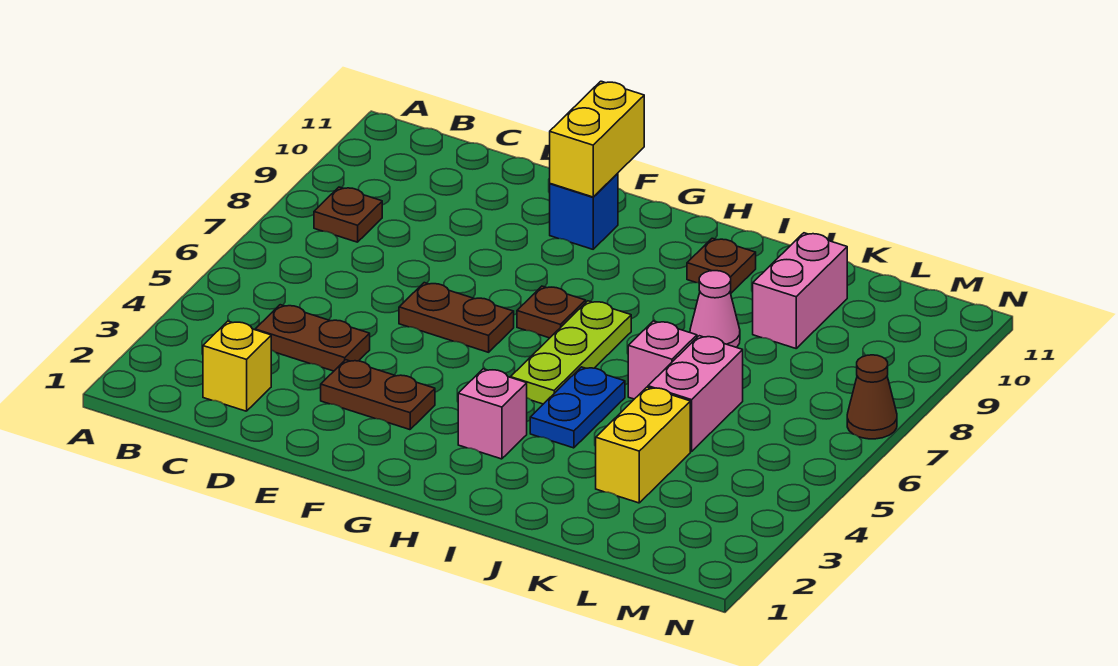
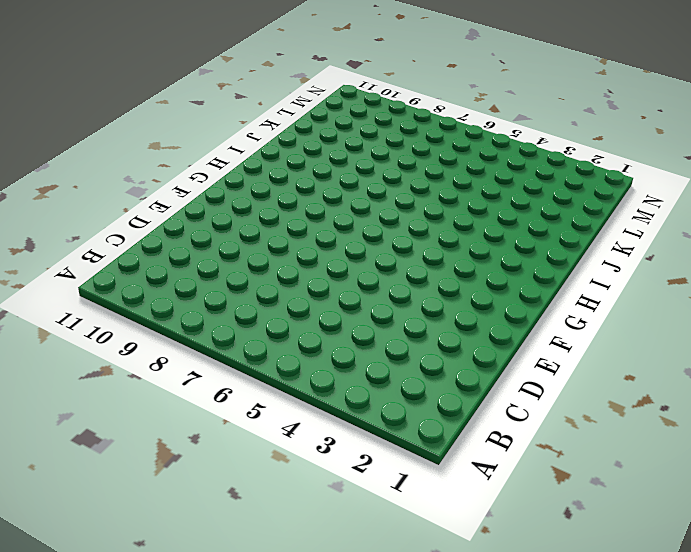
none -> brown 1x1 plate [314,187,382,242]
none -> yellow 1x1 brick [203,321,271,411]
none -> brown 1x2 plate [255,305,370,371]

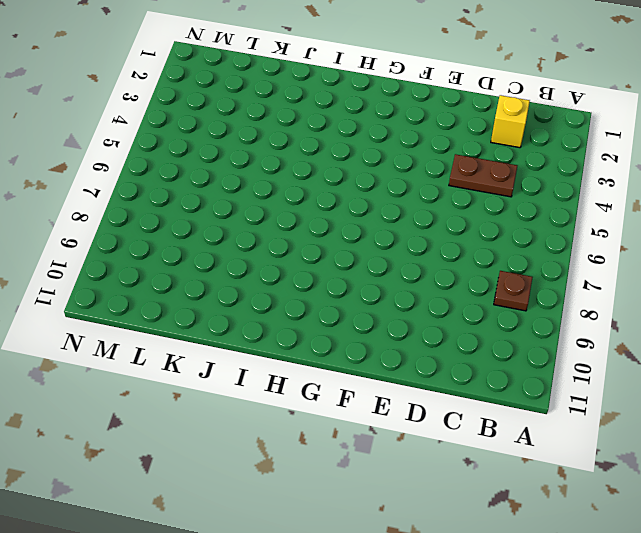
none -> brown 1x2 plate [321,360,435,430]
none -> brown 1x2 plate [399,283,514,352]
none -> blue 1x1 brick [550,173,618,249]

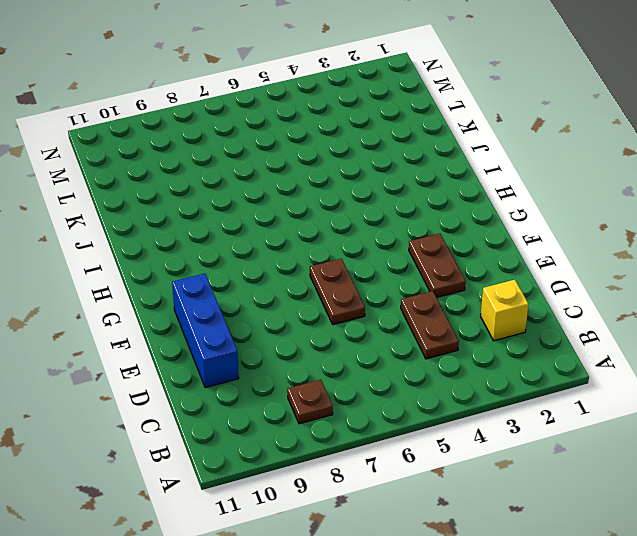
blue 1x3 brick [172,274,239,388] -> blue 1x1 brick [550,173,618,249]
none -> brown 1x1 plate [517,286,586,338]
none -> pink 1x1 brick [458,369,527,459]
none -> lime 1x3 plate [511,301,631,404]

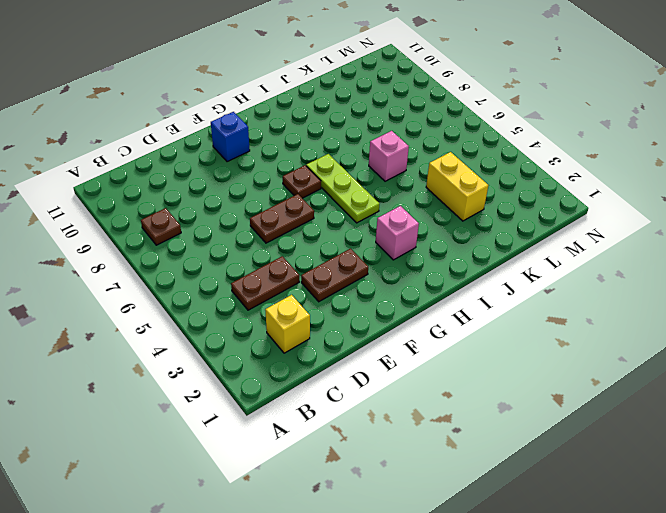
none -> blue 1x2 plate [530,367,625,448]
none -> brown 1x1 plate [687,238,756,293]
none -> pink 1x1 cone [690,271,740,348]

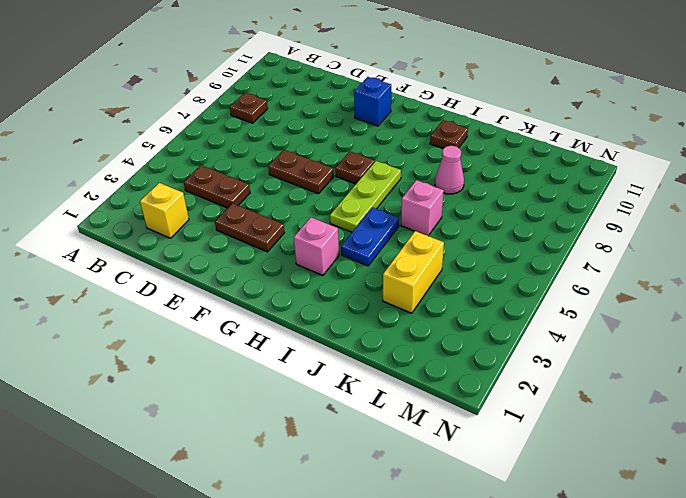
none -> pink 1x2 brick [648,336,743,451]
none -> pink 1x2 brick [753,233,847,348]
none -> brown 1x1 cone [847,355,897,439]

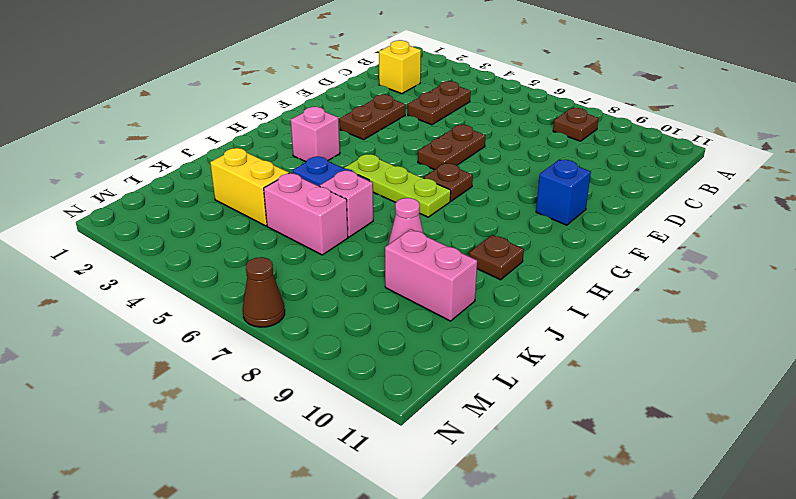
none -> yellow 1x2 brick [550,81,644,197]

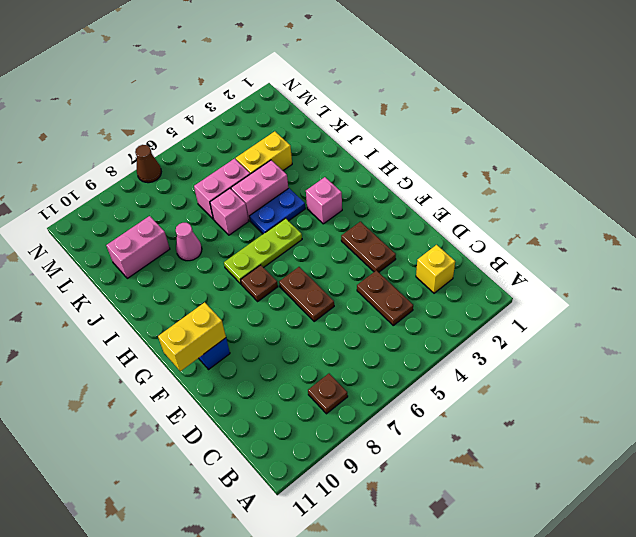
pink 1x2 brick [231,160,288,221] -> none
none -> brown 1x1 plate [687,238,756,293]

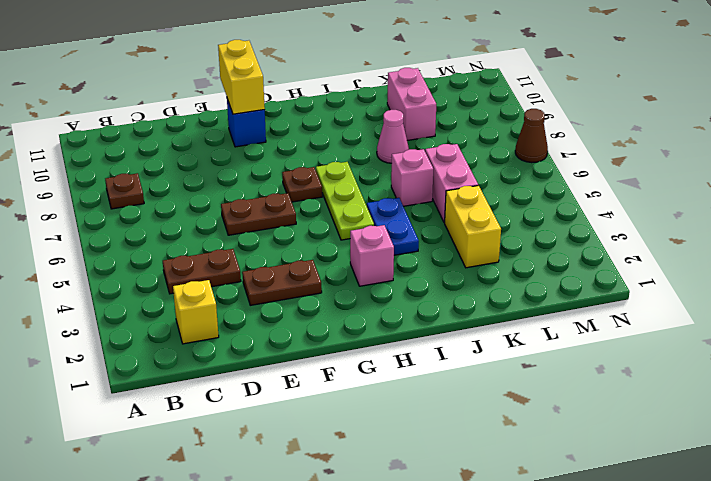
none -> brown 1x1 plate [687,238,756,293]

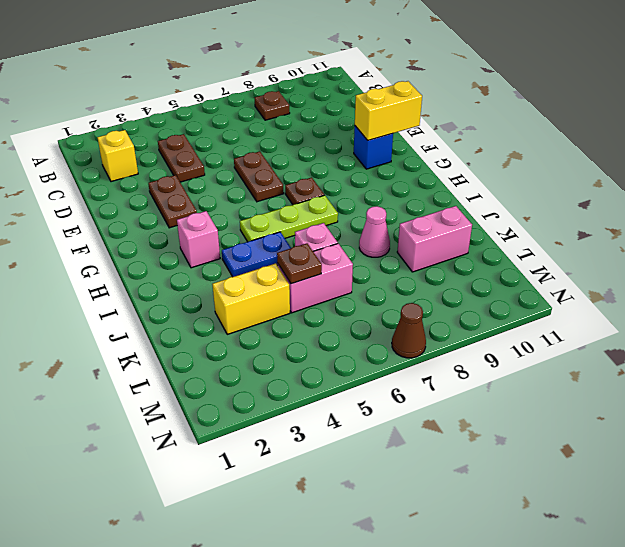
brown 1x1 plate [277,243,322,284] -> brown 1x1 plate moved to [687,238,756,293]

